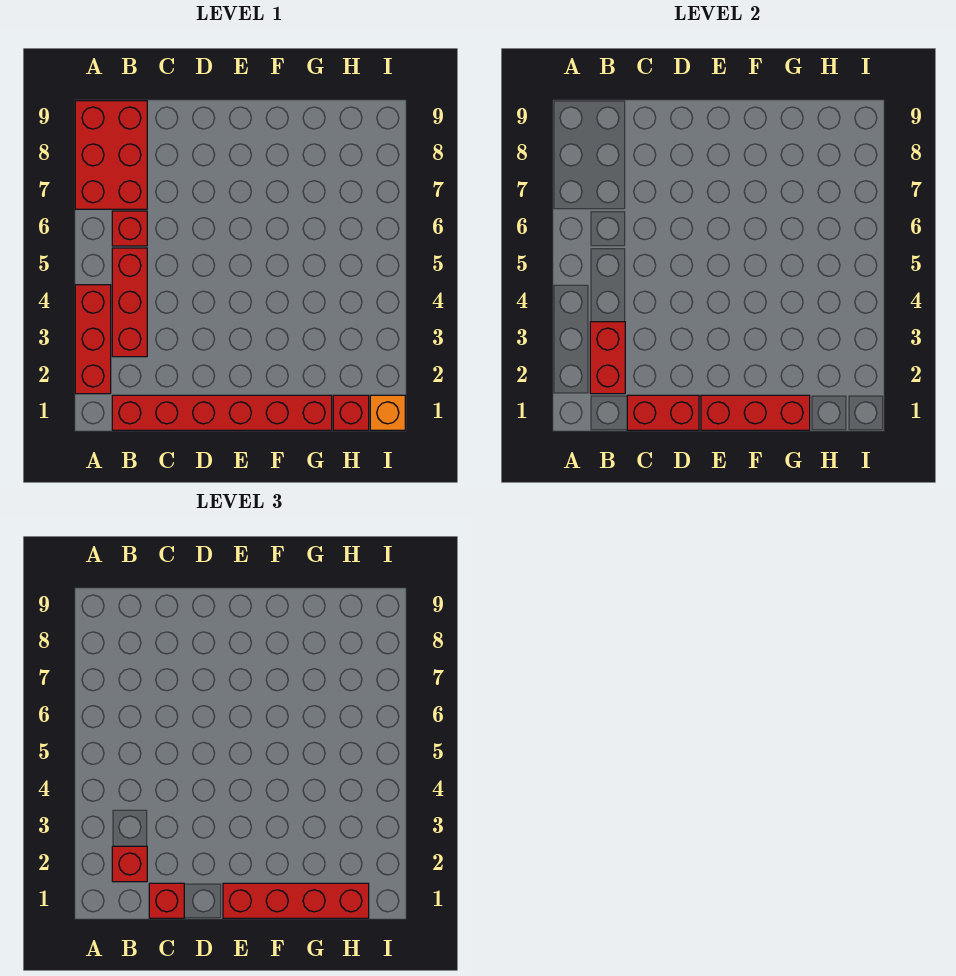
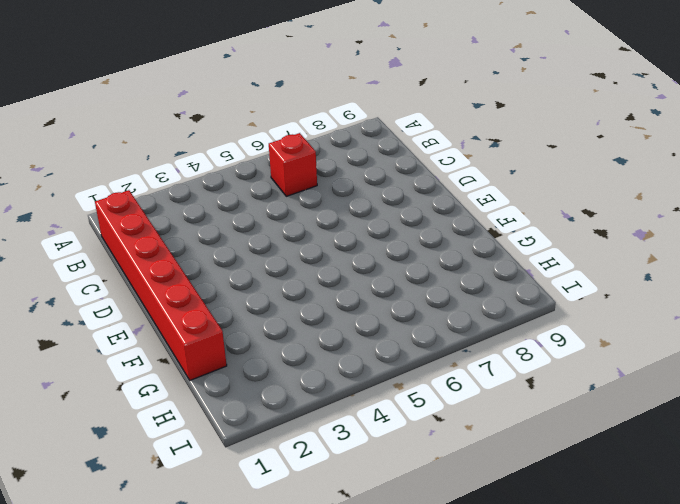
none -> red 1x3 brick [75,285,111,394]
none -> red 2x3 brick [75,101,147,209]
none -> red 1x3 brick [112,248,147,357]

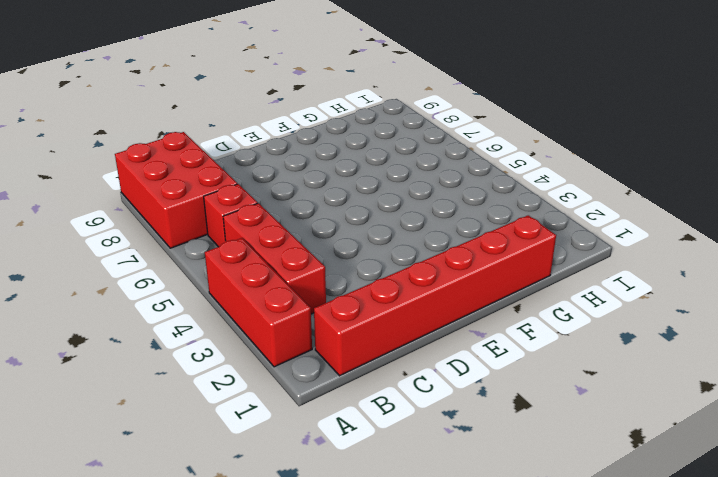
none -> red 1x1 brick [333,395,369,430]
none -> orange 1x1 brick [370,395,405,430]
none -> red 1x2 brick [590,322,625,394]

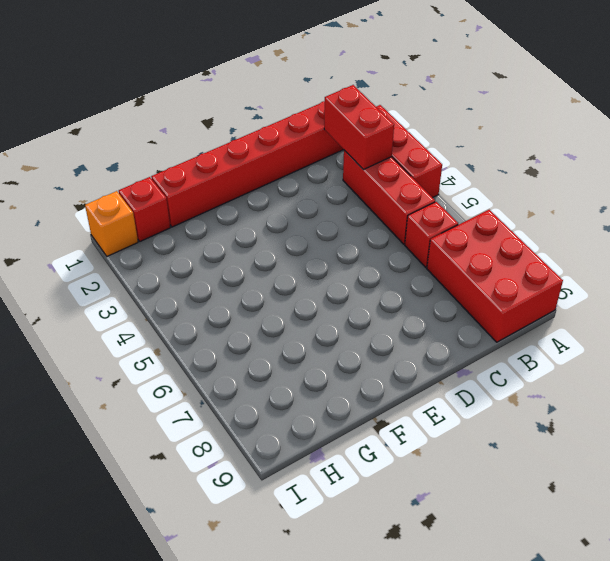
none -> red 1x2 brick [627,395,699,430]
none -> red 1x3 brick [701,395,810,430]
none -> red 1x1 brick [112,846,147,882]

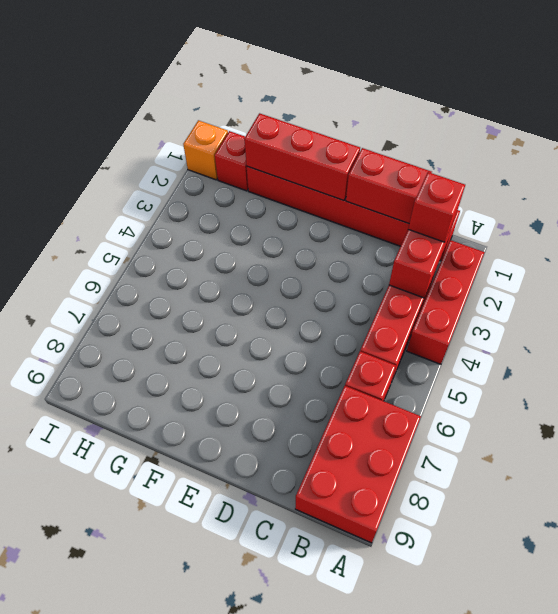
none -> red 1x1 brick [149,883,184,918]
none -> red 1x4 brick [223,883,369,918]

